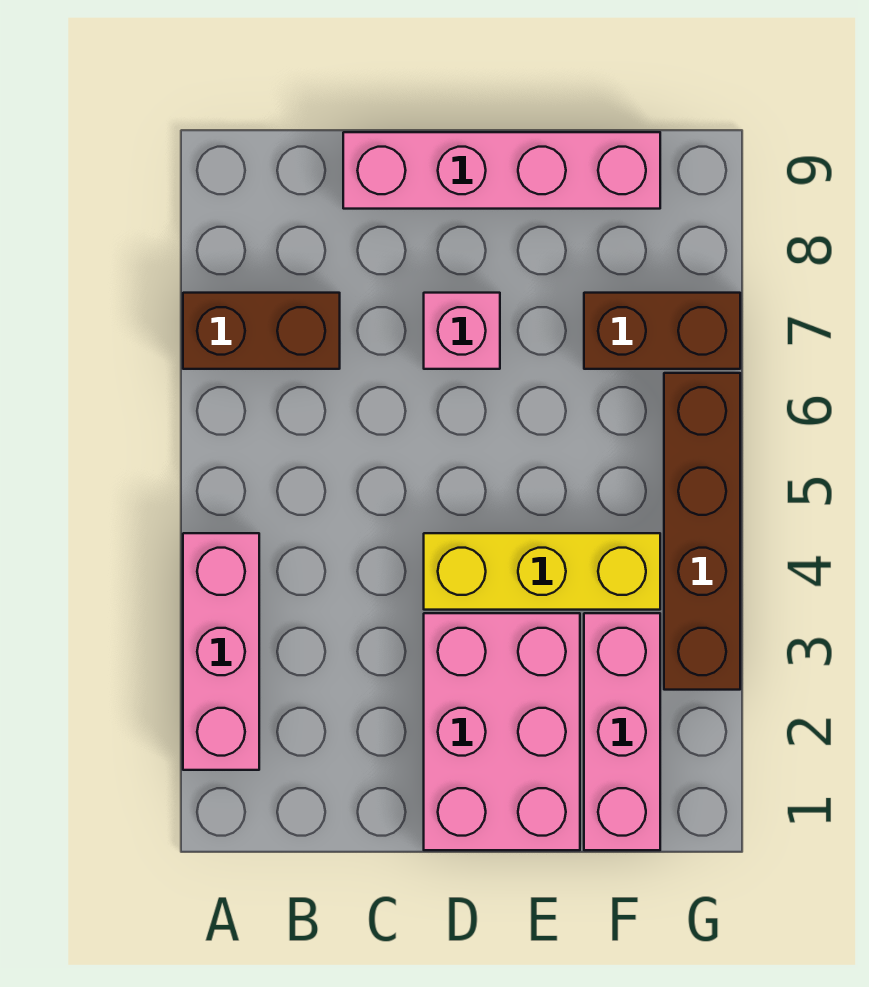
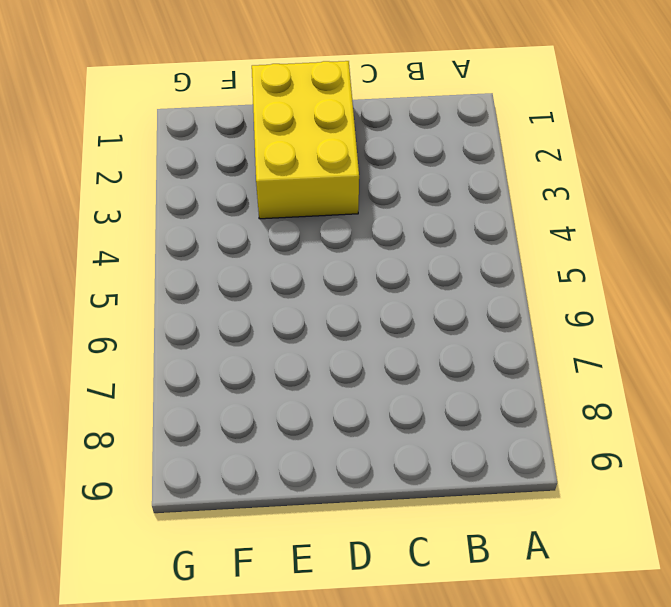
yellow 2x3 brick [252,61,359,219] -> pink 2x3 brick [424,613,580,850]
none -> pink 1x3 brick [183,533,259,770]
none -> brown 1x2 brick [183,293,340,369]

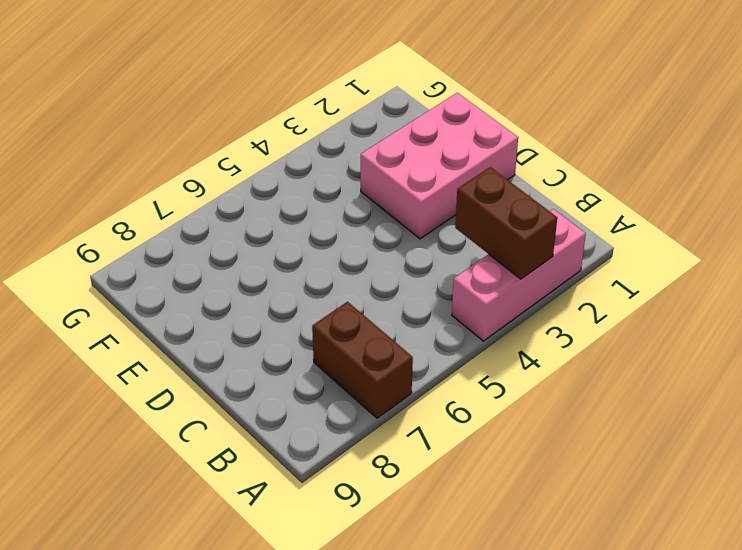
brown 1x2 brick [455,167,557,279] -> brown 1x2 brick moved to [584,293,740,369]
none -> pink 1x4 brick [343,132,660,209]
none -> yellow 1x3 brick [424,533,660,610]

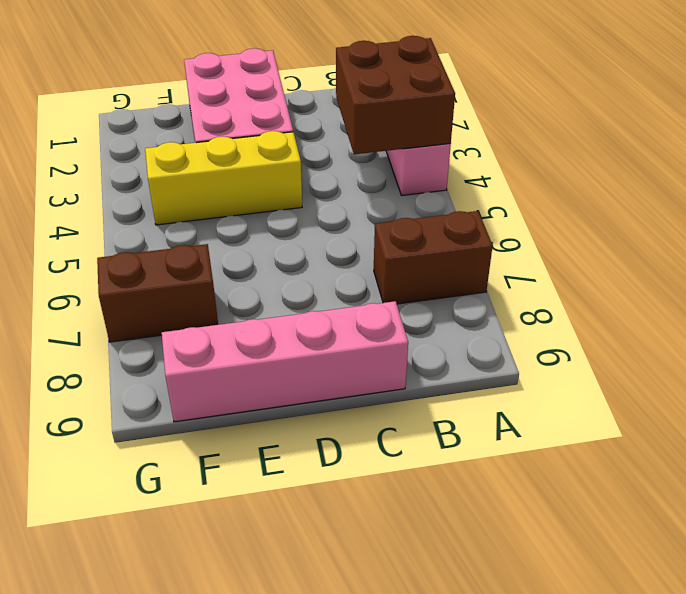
brown 2x2 brick [336,36,455,154] -> none
none -> pink 1x1 brick [424,293,500,369]
none -> pink 1x3 brick [584,613,660,850]

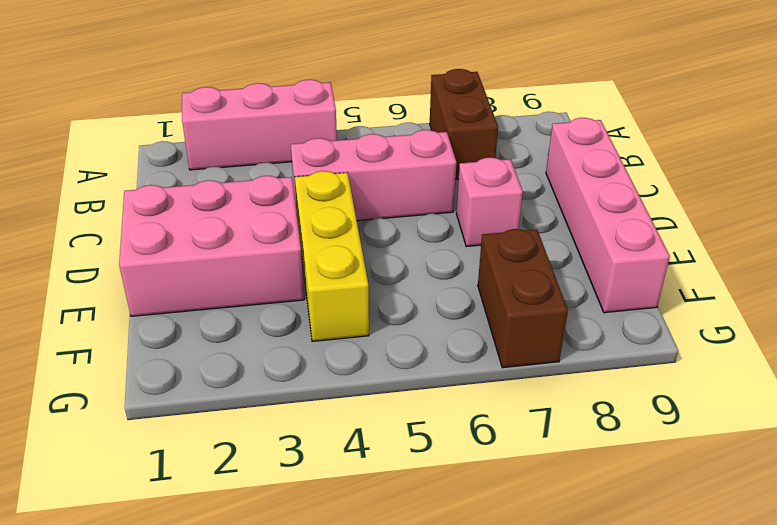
pink 1x3 brick [291,130,456,221] -> pink 1x3 brick moved to [584,613,660,850]
none -> brown 1x4 brick [664,373,740,690]

